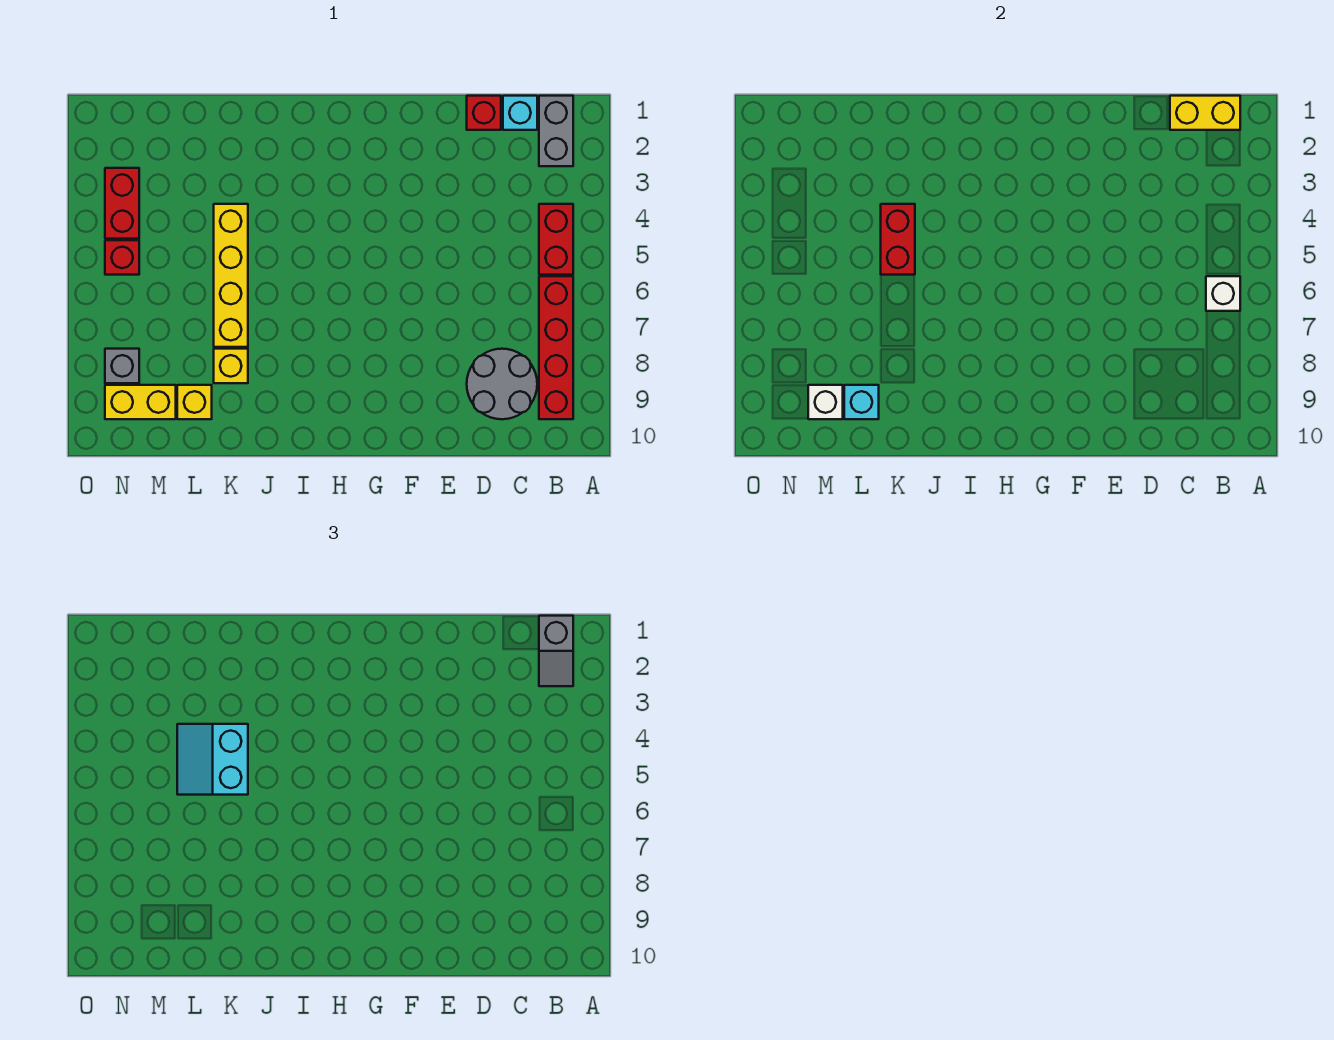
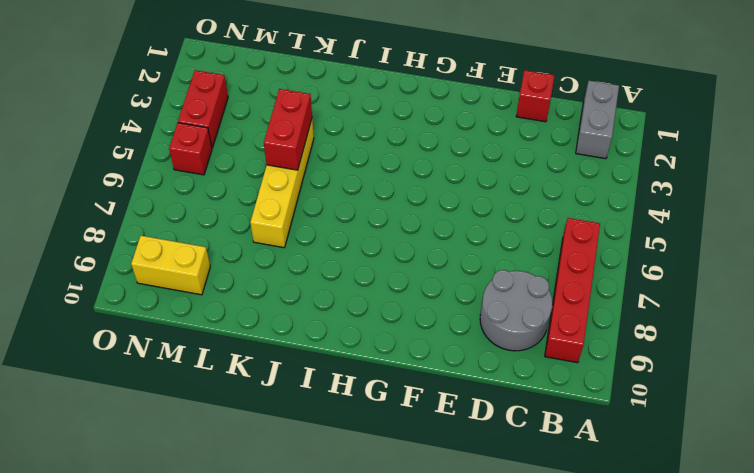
none -> red 1x2 brick [539,204,573,275]
none -> cyan 1x1 brick [503,96,537,130]
none -> yellow 1x1 brick [214,349,248,383]

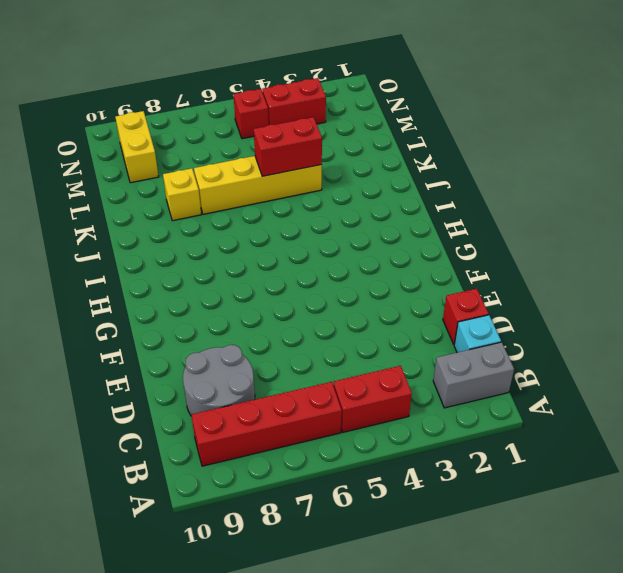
none -> yellow 1x1 brick [177,385,212,419]
none -> grey 1x1 brick [105,349,139,383]
none -> yellow 1x2 brick [1170,96,1240,130]

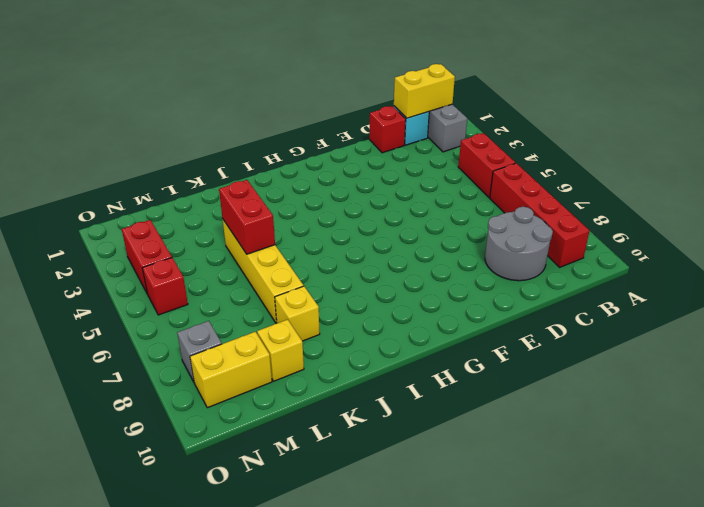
none -> white 1x1 brick [1206,276,1240,311]
none -> cyan 1x1 brick [844,385,879,419]
none -> white 1x1 brick [808,385,843,419]

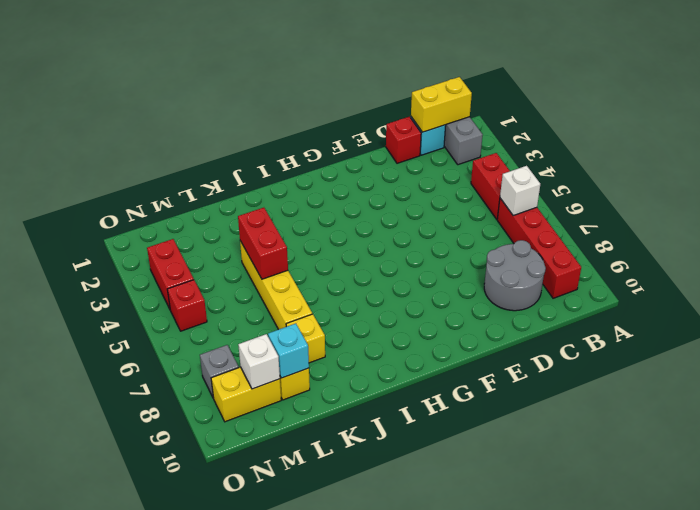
none -> grey 1x2 slope [539,616,573,686]
none -> cyan 2x2 slope [177,724,248,795]

